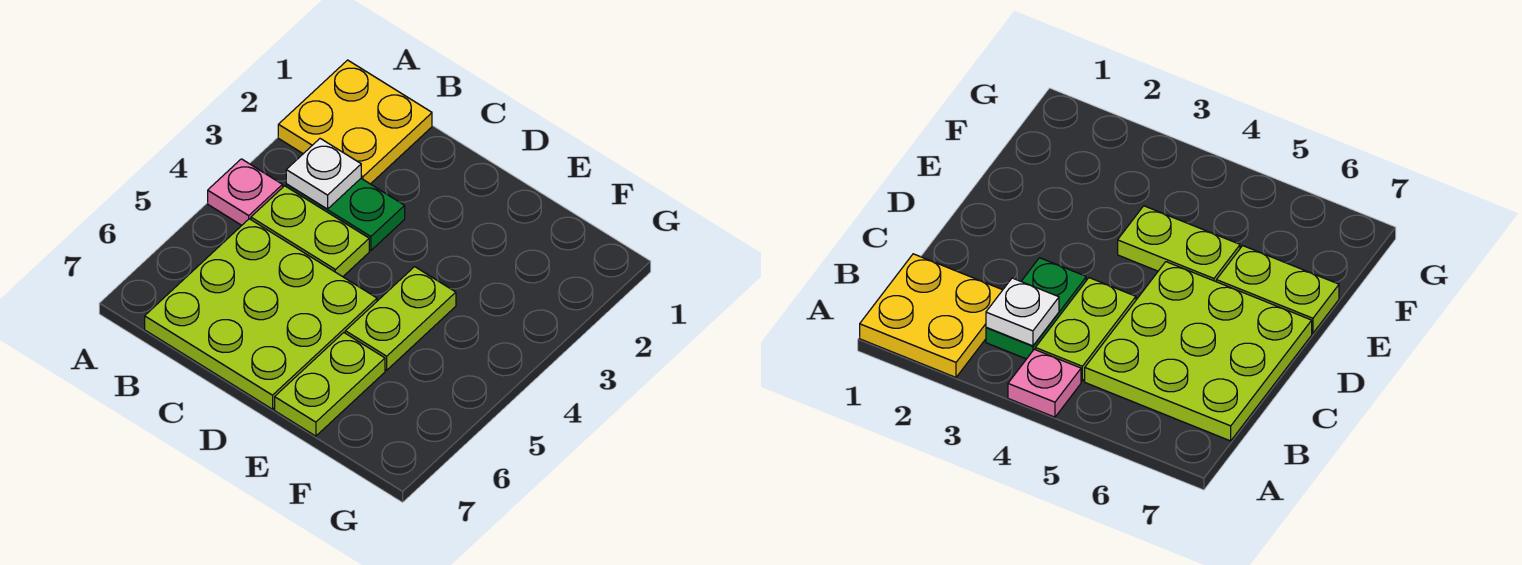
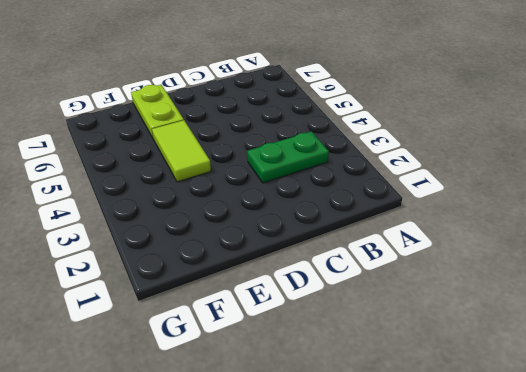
lime 1x2 tile [152,120,211,182] -> lime 1x2 plate [345,267,456,370]
none -> yellow 2x2 plate [278,60,432,184]
none -> pink 1x1 plate [208,159,283,225]

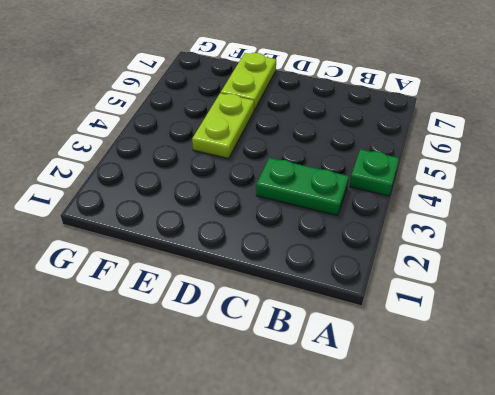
green 1x1 plate [350,149,399,196] -> pink 1x1 plate [208,159,283,225]
none -> yellow 2x2 plate [278,60,432,184]
none -> lime 1x2 plate [251,186,369,277]

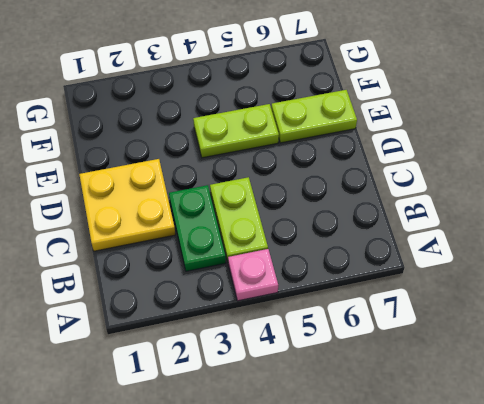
yellow 2x2 plate [79,159,175,251] -> yellow 2x2 plate moved to [278,60,432,184]
none -> lime 3x3 plate [145,219,377,409]
none -> white 1x1 plate [286,139,361,209]

